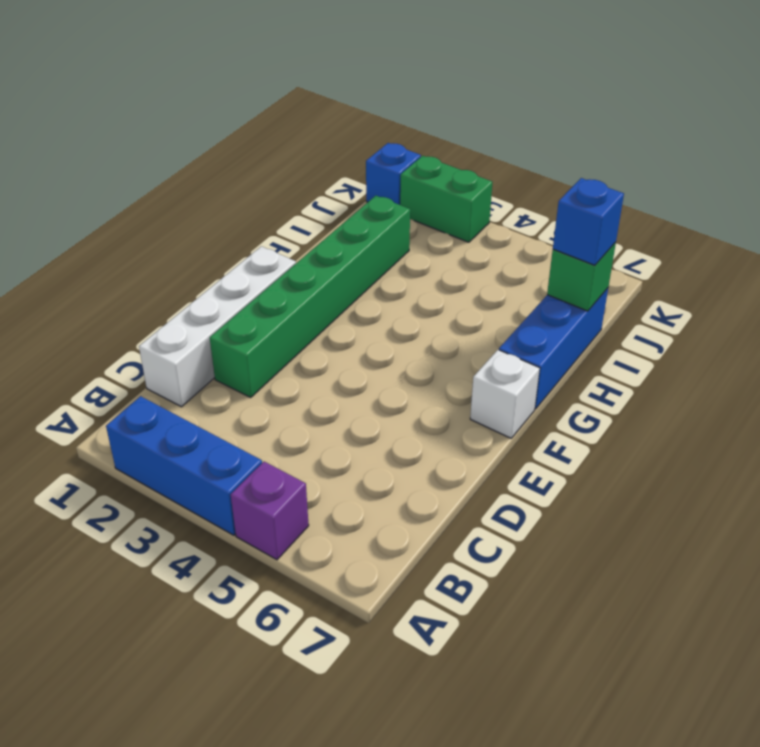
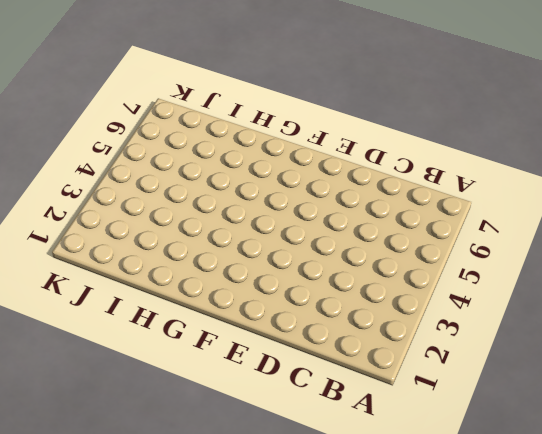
none -> blue 1x3 brick [106,396,262,535]
none -> purple 1x1 brick [231,462,309,560]

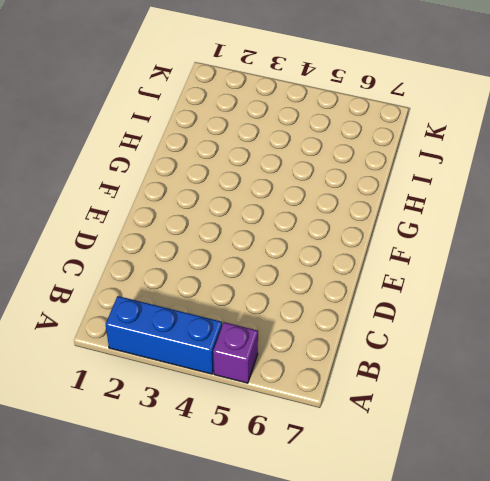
none -> white 1x4 brick [139,246,296,407]
none -> green 1x6 brick [210,196,410,397]

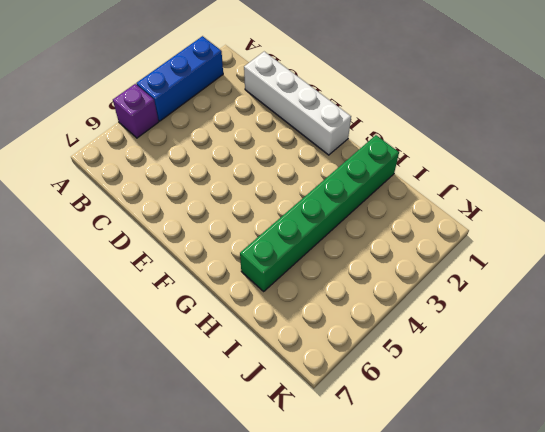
green 1x6 brick [240,135,399,291] -> green 1x6 brick turned to [210,196,410,397]
none -> white 1x1 brick [470,350,540,438]
none -> blue 1x3 brick [499,288,608,409]

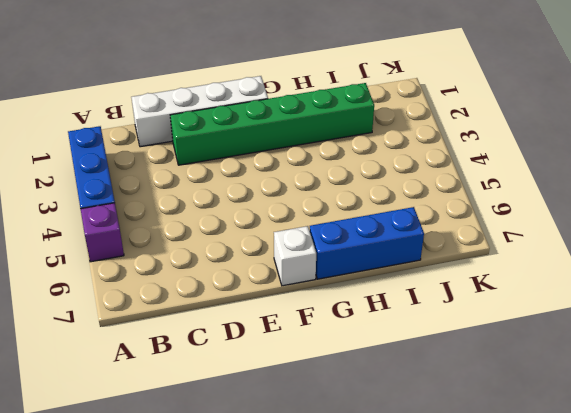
none -> blue 1x1 brick [366,143,421,205]
none -> green 1x2 brick [400,156,492,242]

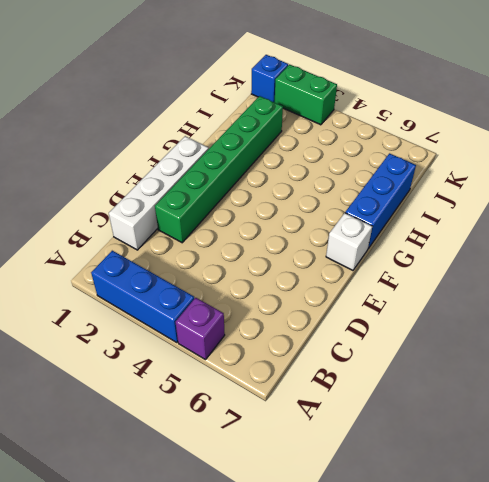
none -> green 1x1 brick [547,242,616,311]
none -> blue 1x1 brick [553,178,624,265]

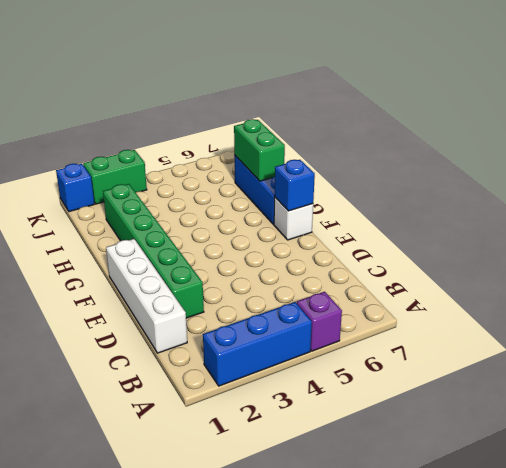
blue 1x1 brick [274,160,315,211] -> blue 1x1 brick moved to [553,178,624,265]
green 1x2 brick [234,119,285,181] -> green 1x1 brick [547,242,616,311]

